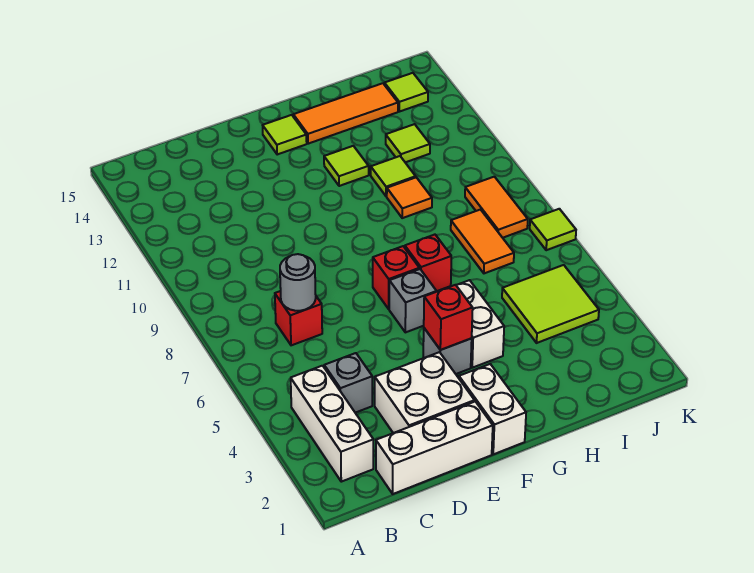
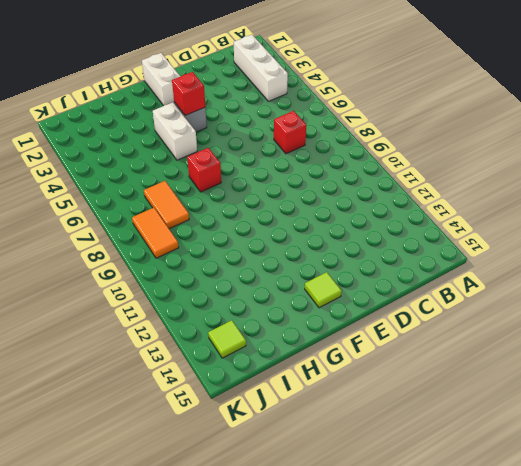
none -> white 1x3 brick [376,402,493,494]
none -> grey 1x1 brick [324,353,372,413]
none -> white 2x2 brick [375,352,475,433]

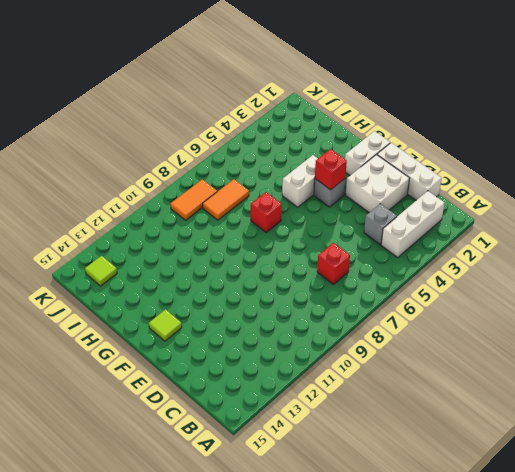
none -> grey 1x1 brick [389,269,437,332]
none -> red 1x1 brick [373,246,419,309]
none -> lime 1x1 tile [324,146,369,186]

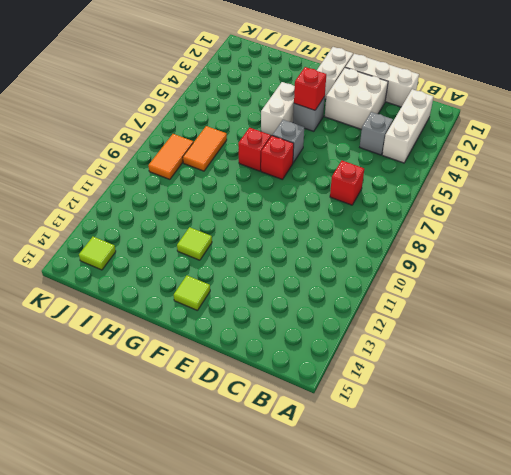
none -> orange 1x3 tile [293,83,398,144]
none -> orange 1x1 tile [387,178,432,218]
none -> lime 1x1 tile [371,156,416,196]

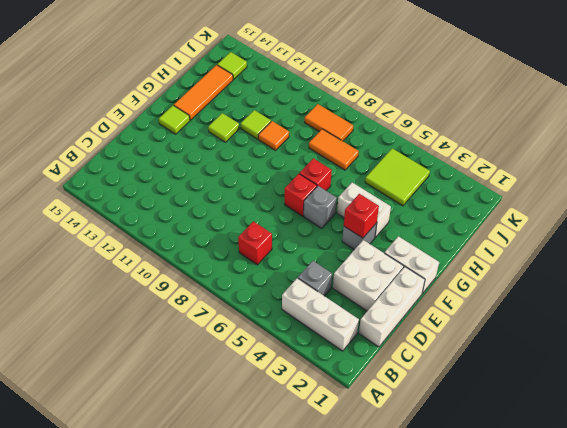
none -> lime 1x1 tile [386,124,430,162]
none -> lime 1x1 tile [530,209,576,250]
none -> grey 1x1 round brick [280,254,316,311]

